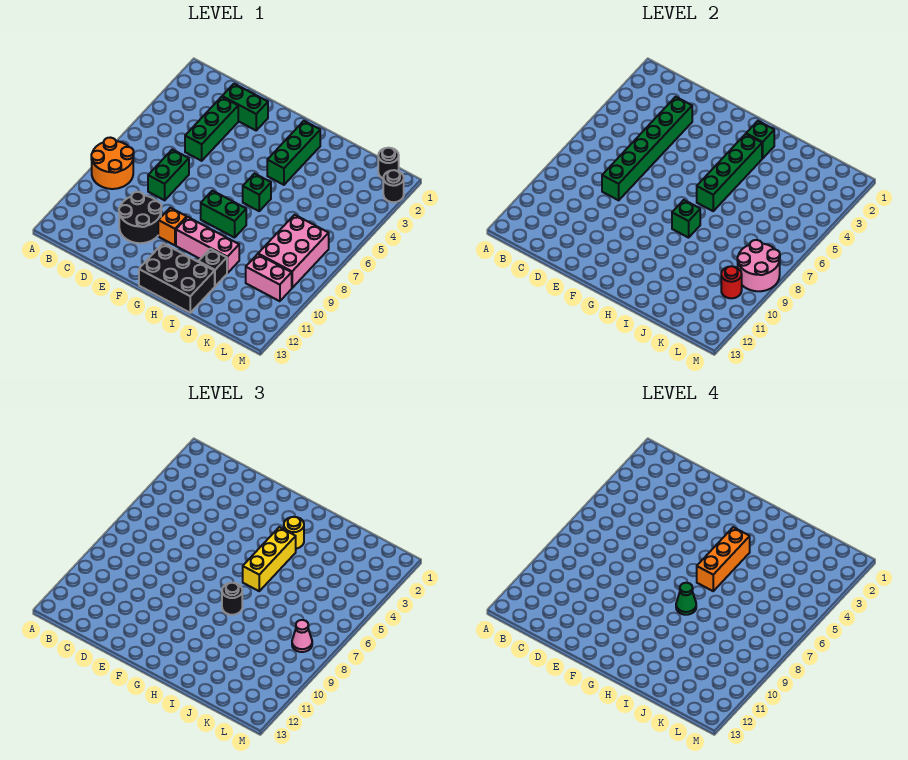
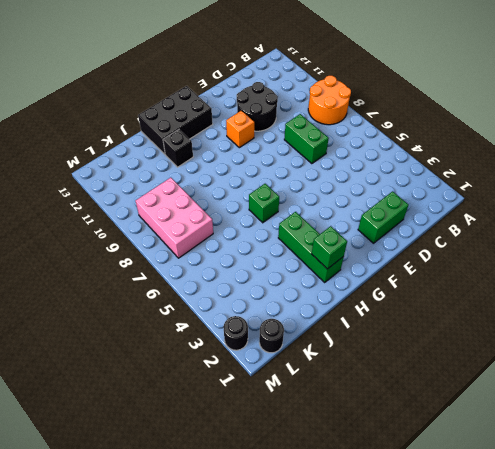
none -> green 1x3 brick [185,97,238,161]
none -> green 1x2 brick [201,191,246,238]
none -> pink 1x3 brick [176,217,239,273]

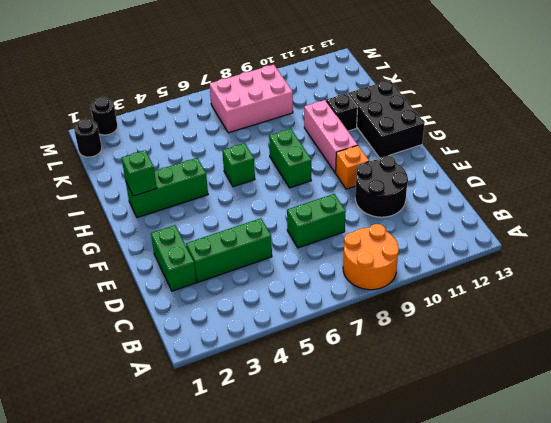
none -> pink 1x2 brick [246,254,292,301]
none -> green 1x6 brick [602,97,692,200]
none -> green 1x4 brick [697,134,762,211]

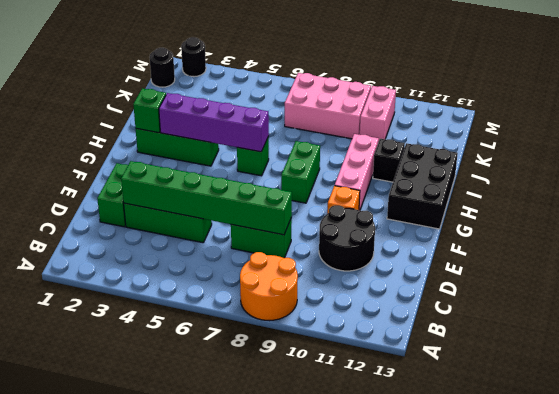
purple 1x4 brick [159,93,269,152] -> green 1x4 brick [697,134,762,211]
none -> green 1x1 brick [672,200,700,238]
none -> pink 2x2 round brick [737,240,780,291]
none -> red 1x1 round brick [721,266,742,298]

